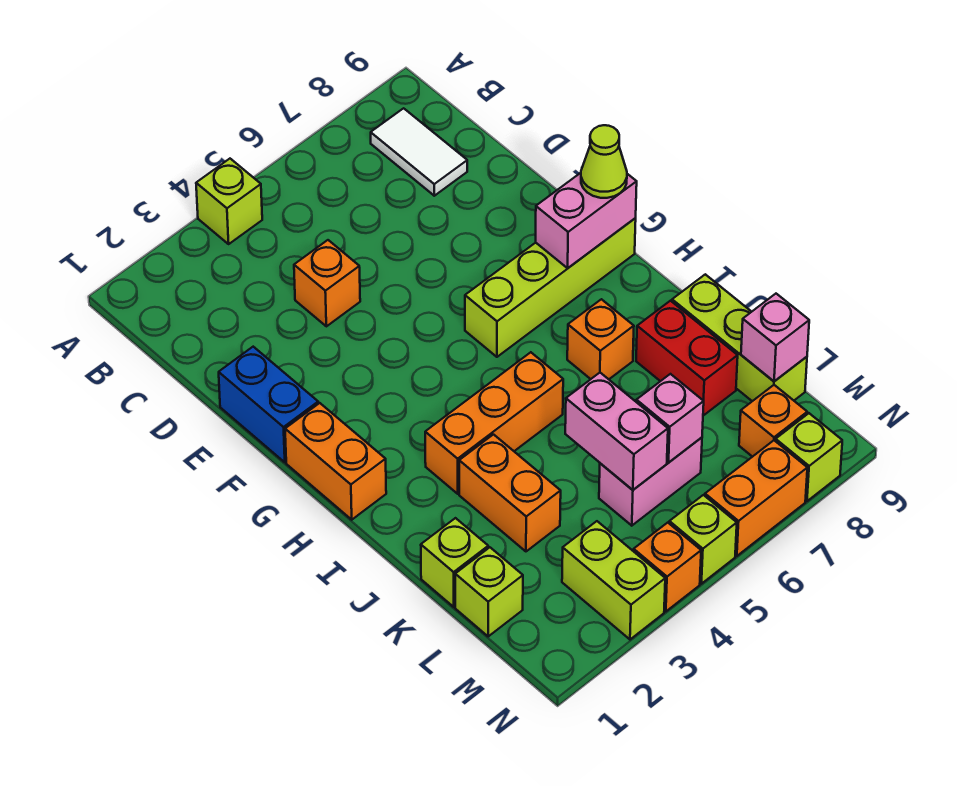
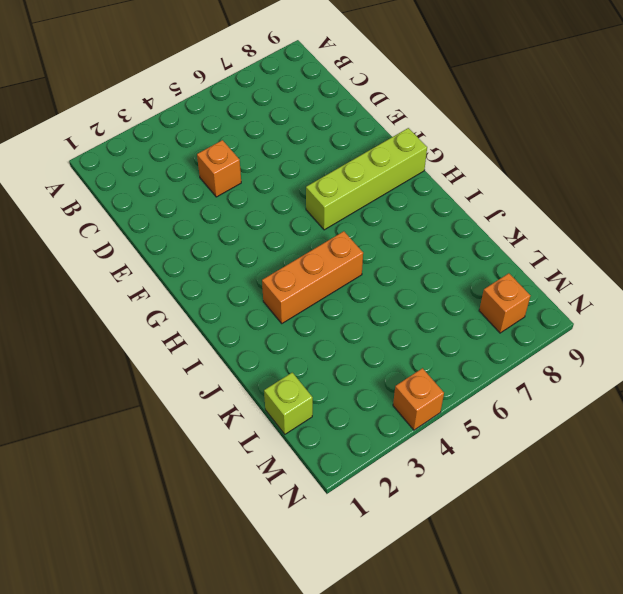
none -> lime 1x1 brick [196,159,262,244]
none -> white 1x2 tile [371,108,467,196]
none -> blue 1x2 brick [219,347,318,462]

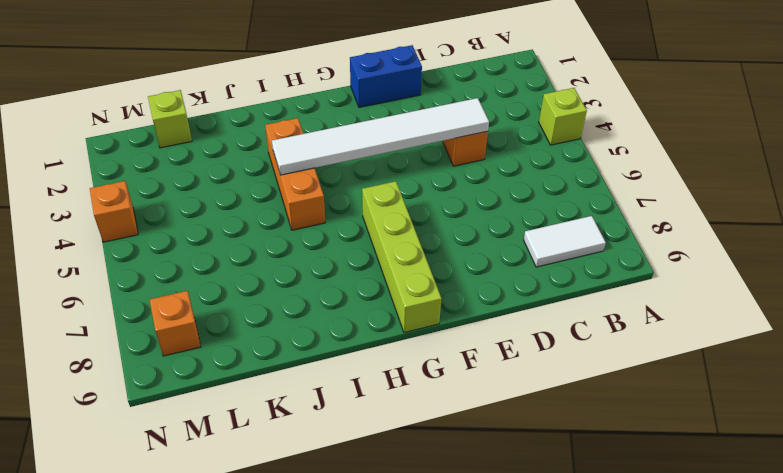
white 1x6 tile [272,98,489,175] -> none
none -> orange 1x2 brick [285,403,386,520]
none -> orange 1x1 brick [567,299,634,379]
none -> orange 1x2 brick [459,435,561,551]

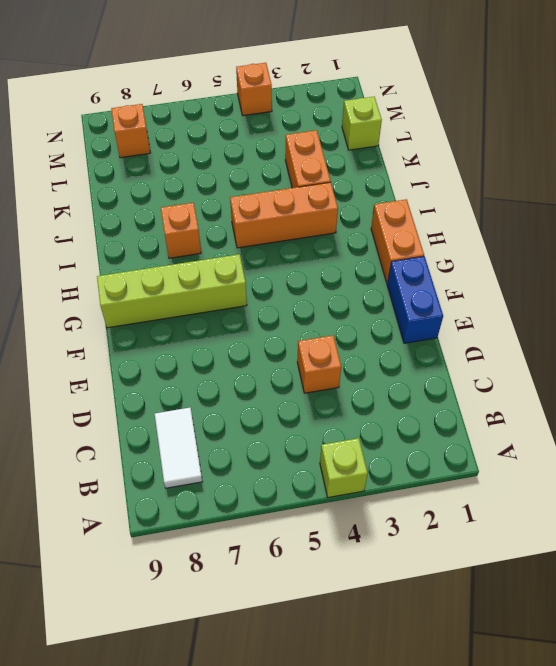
none -> red 1x2 brick [636,301,738,416]
none -> lime 1x3 brick [672,274,807,401]
none -> lime 1x1 brick [421,518,488,607]

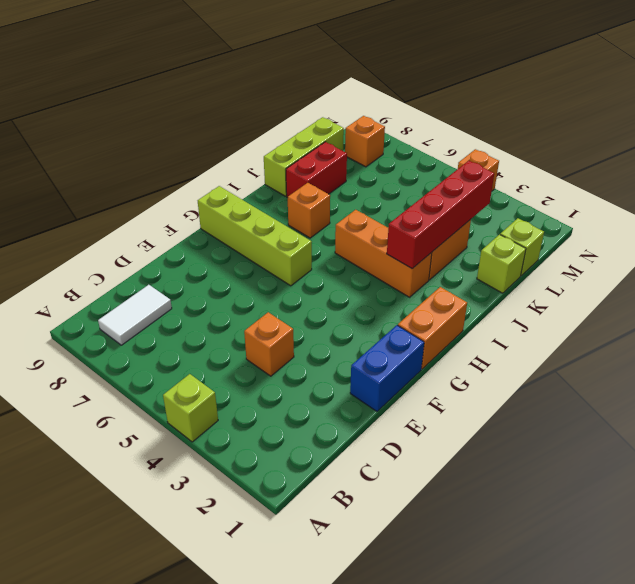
red 1x4 brick [387,161,494,269] -> none
none -> pink 1x2 brick [599,438,702,526]
none -> lime 1x2 brick [562,521,665,639]
none -> lime 1x1 brick [669,495,737,584]

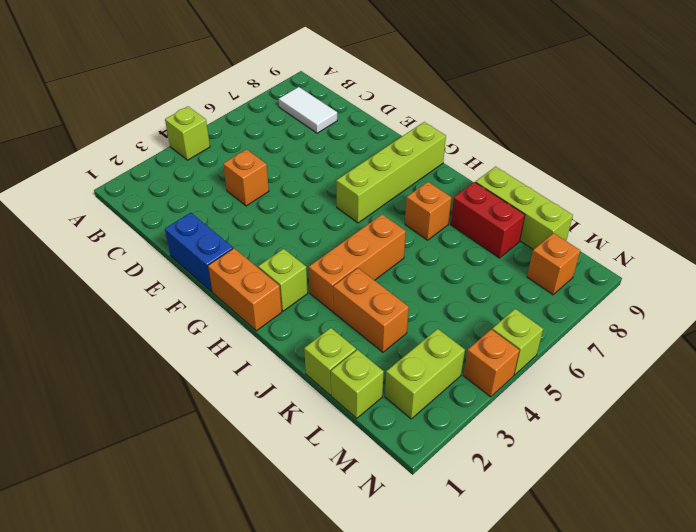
lime 1x1 brick [258,249,308,311] -> lime 1x1 brick moved to [776,413,842,501]
lime 1x2 brick [385,329,465,419] -> lime 1x2 brick turned to [562,521,665,639]
none -> pink 1x2 brick [599,438,702,526]
none -> orange 1x2 brick [705,440,807,556]
none -> pink 1x2 brick [536,173,637,268]

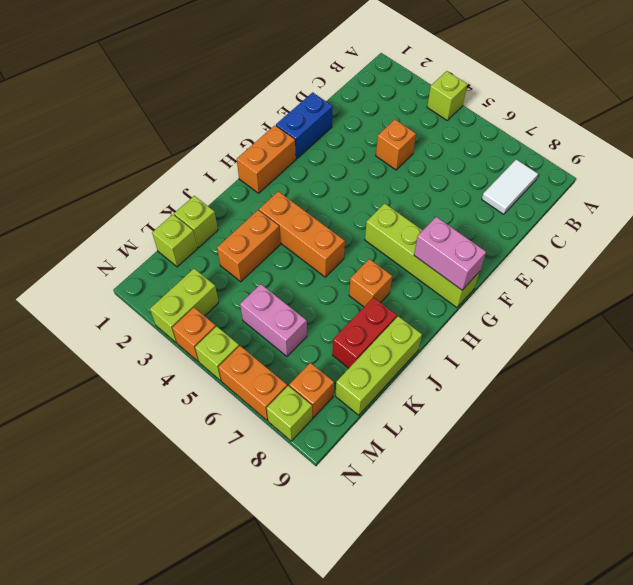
none -> pink 1x2 brick [565,373,668,490]
none -> pink 1x1 brick [636,374,704,463]
none -> pink 1x1 brick [741,294,809,381]

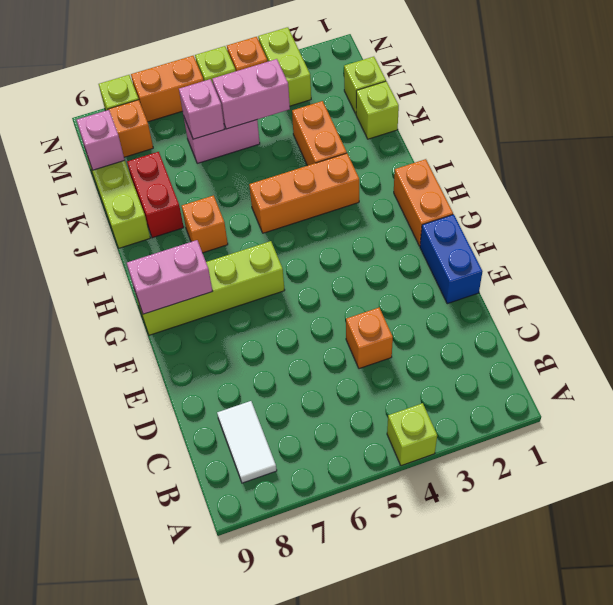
pink 1x2 brick [212,59,290,129] -> pink 1x2 brick turned to [565,373,668,490]
none -> lime 1x1 cone [581,125,627,198]

